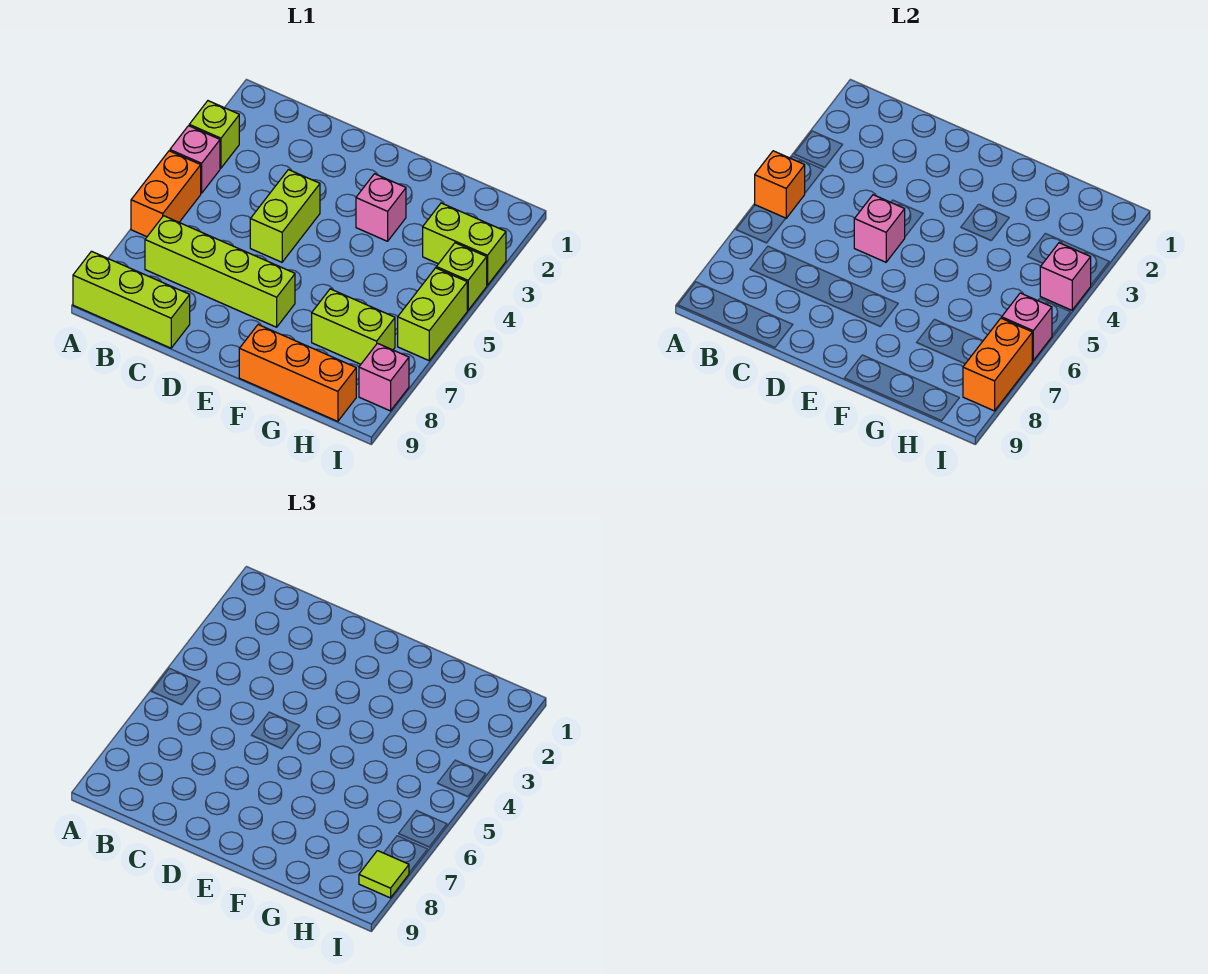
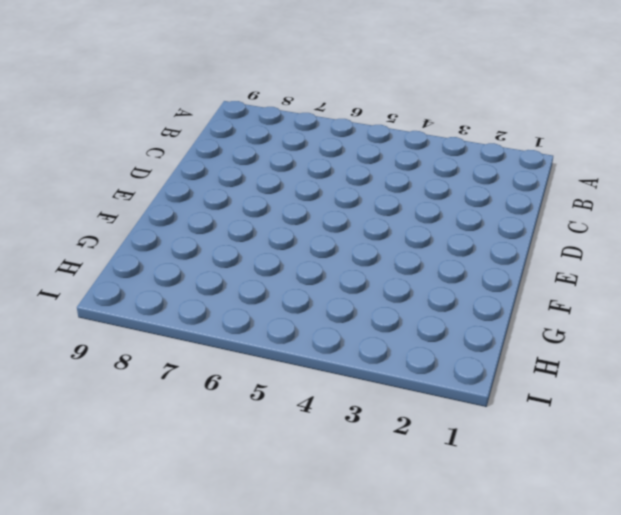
none -> lime 1x1 brick [189,101,239,168]
none -> pink 1x1 brick [170,126,220,193]
none -> orange 1x2 brick [131,151,201,237]

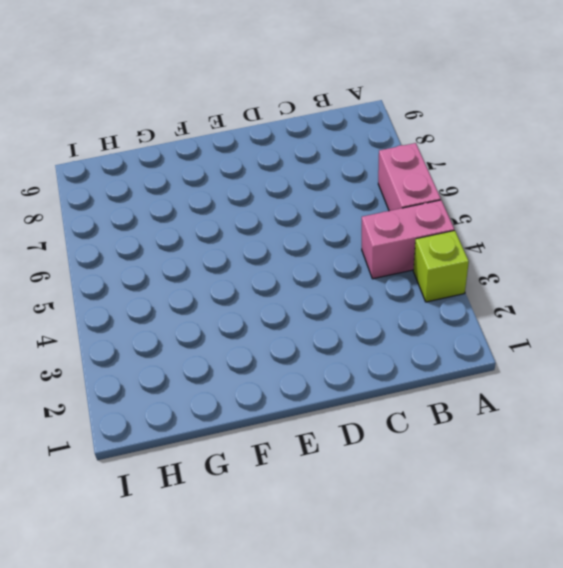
pink 1x2 brick [362,200,454,279] -> pink 1x1 brick [170,126,220,193]
pink 1x2 brick [378,143,441,211] -> orange 1x2 brick [131,151,201,237]
none -> lime 1x3 brick [73,251,190,348]
none -> lime 1x4 brick [145,216,295,327]
none -> lime 1x2 brick [250,170,320,262]

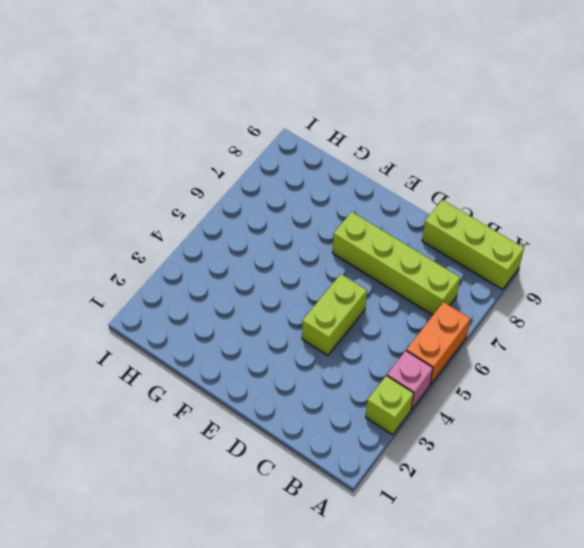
none -> pink 1x1 brick [356,174,406,241]
none -> orange 1x3 brick [239,325,356,421]
none -> lime 1x2 brick [312,289,395,364]

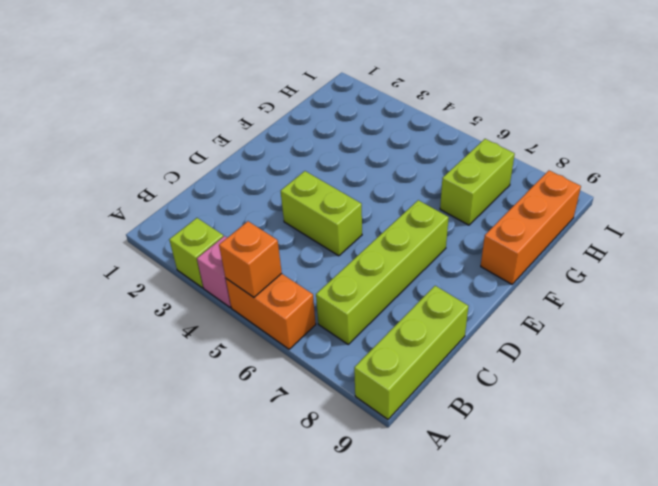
none -> pink 1x1 brick [356,174,406,241]
none -> lime 1x2 brick [423,203,506,285]
none -> lime 1x1 brick [436,243,487,310]

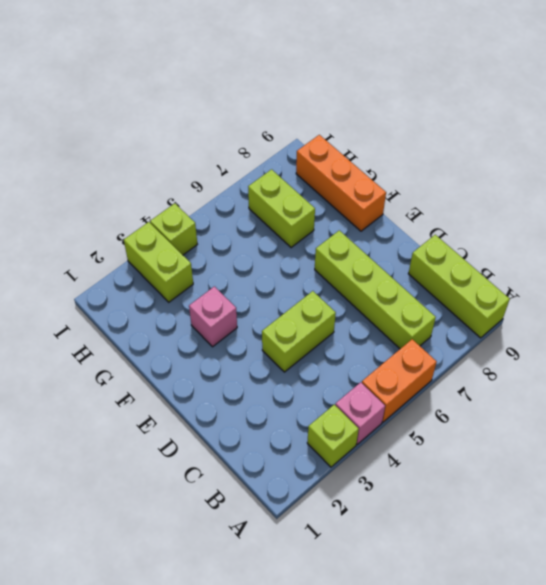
none -> lime 1x2 brick [398,268,467,360]
none -> pink 1x1 brick [359,343,409,411]
none -> orange 1x1 brick [755,151,805,218]

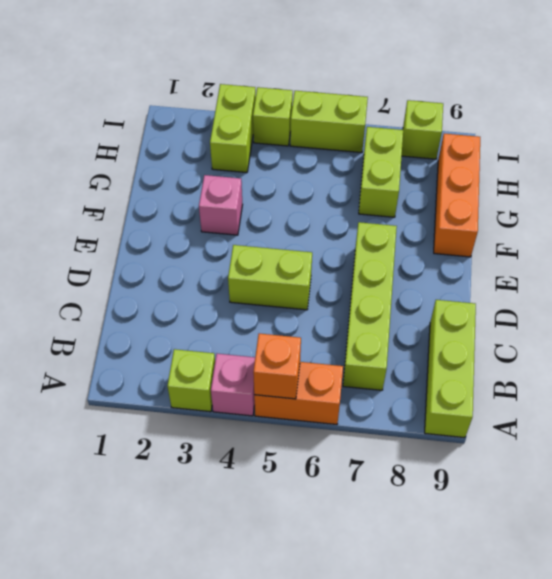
lime 1x1 brick [402,100,443,159] -> pink 1x1 brick [359,343,409,411]
none -> pink 1x1 brick [854,195,905,262]
none -> pink 1x1 brick [1040,243,1091,310]
none -> pink 1x1 brick [1002,293,1052,360]

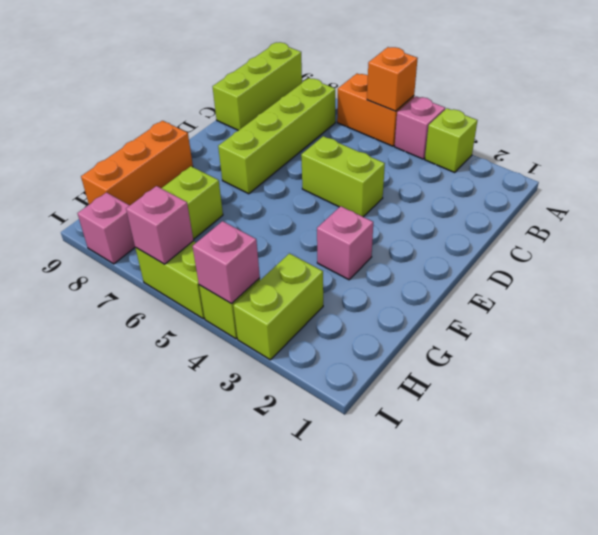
none -> pink 1x1 brick [854,195,905,262]
none -> orange 1x2 brick [963,318,1032,411]
none -> lime 1x1 tile [359,851,409,898]

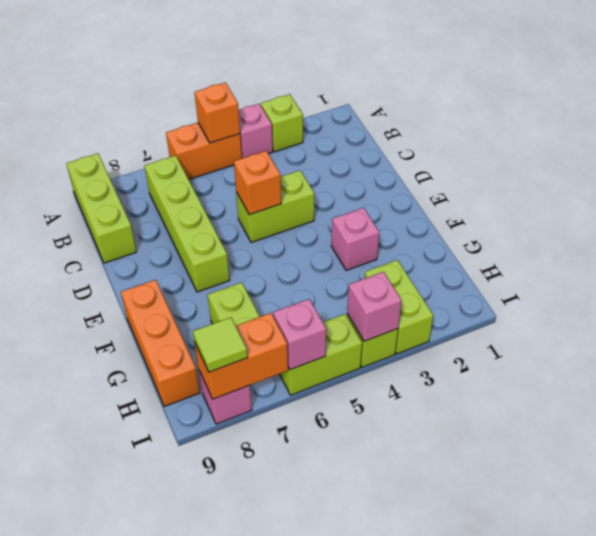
orange 1x1 brick [234,151,281,215] -> pink 1x1 brick [854,195,905,262]

